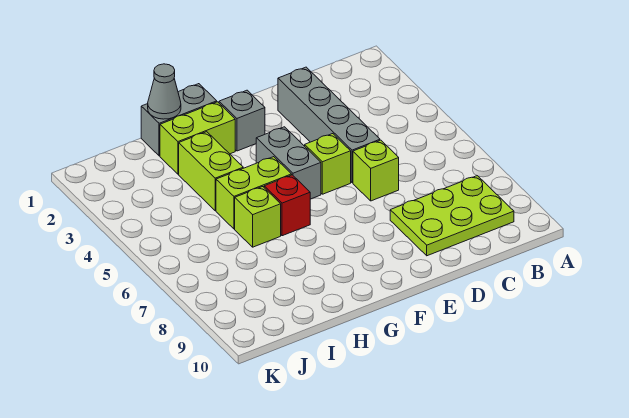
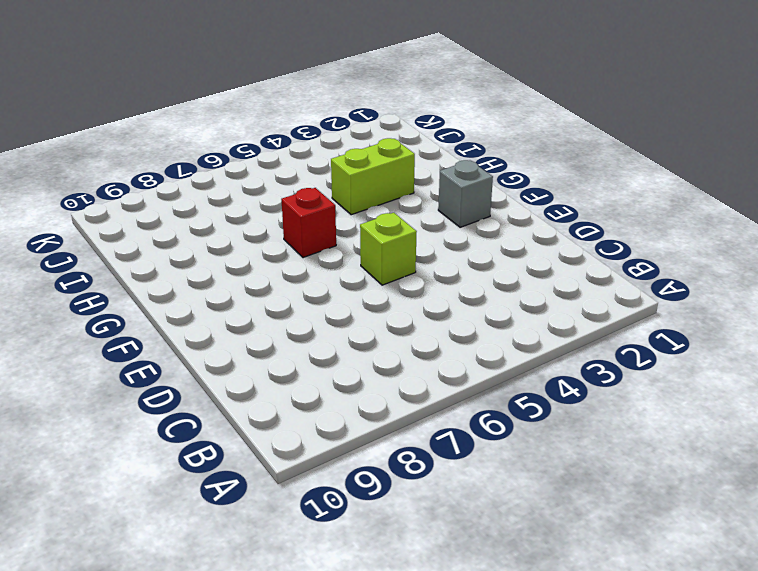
none -> lime 2x3 plate [390,176,514,256]
none -> grey 1x4 brick [278,67,380,183]
none -> lime 1x1 brick [353,140,399,201]

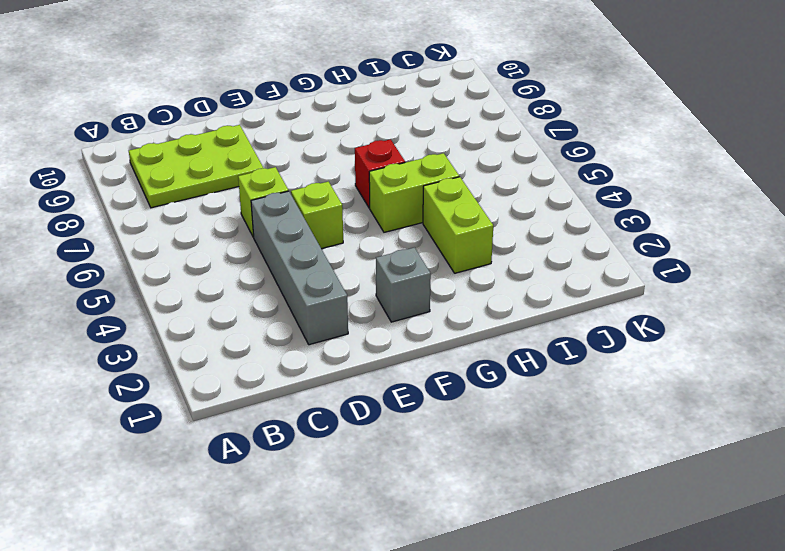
none -> grey 1x2 brick [256,127,321,199]
none -> grey 1x2 brick [141,84,217,156]
none -> lime 1x2 brick [160,102,235,174]

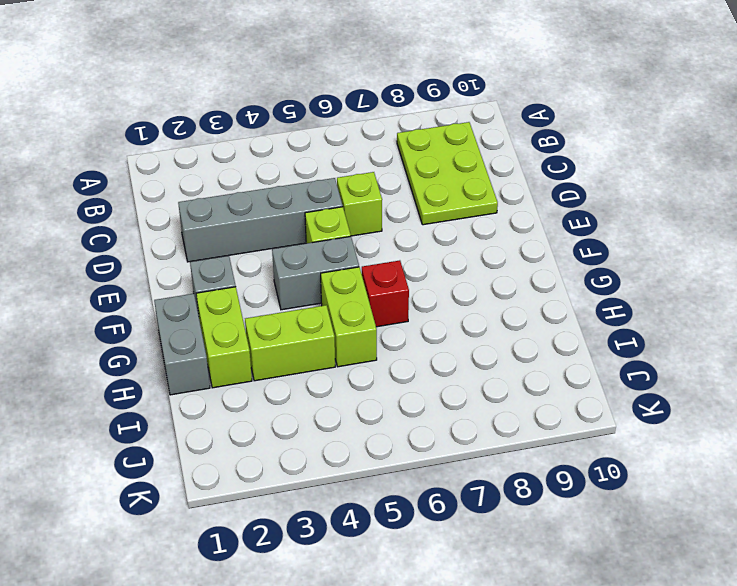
none -> lime 1x1 brick [235,187,281,247]
none -> grey 1x1 cone [148,64,181,119]

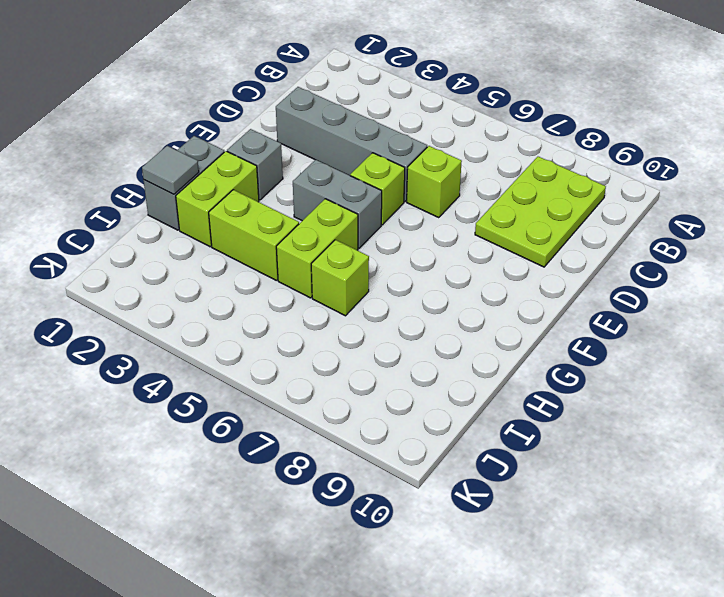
grey 1x1 tile [142,146,199,194] -> grey 1x1 cone [148,64,181,119]
none -> red 1x1 brick [264,175,310,236]

